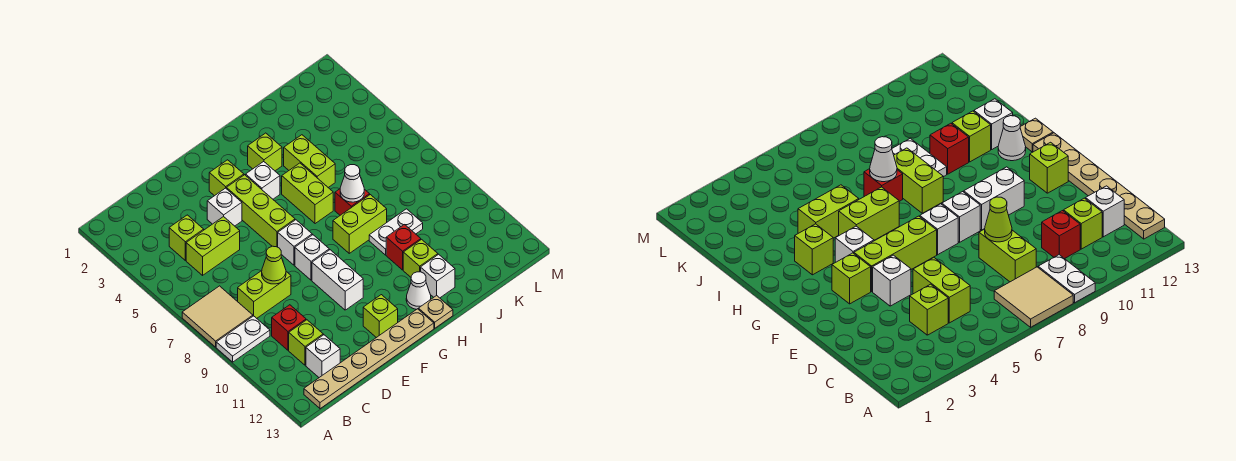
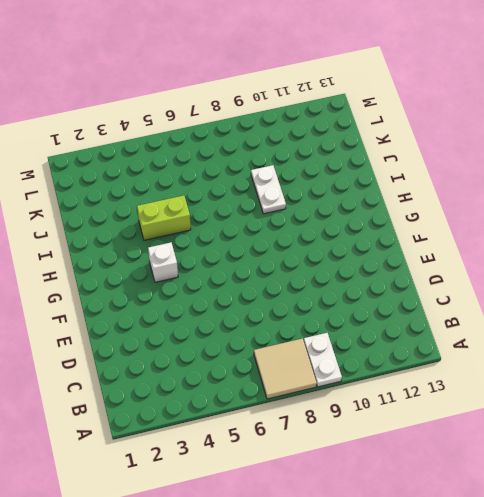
none -> tan 1x6 plate [304,309,434,409]
none -> lime 1x1 brick [169,215,204,260]
none -> lime 1x2 brick [186,216,240,275]
none -> lime 1x2 brick [238,271,291,318]

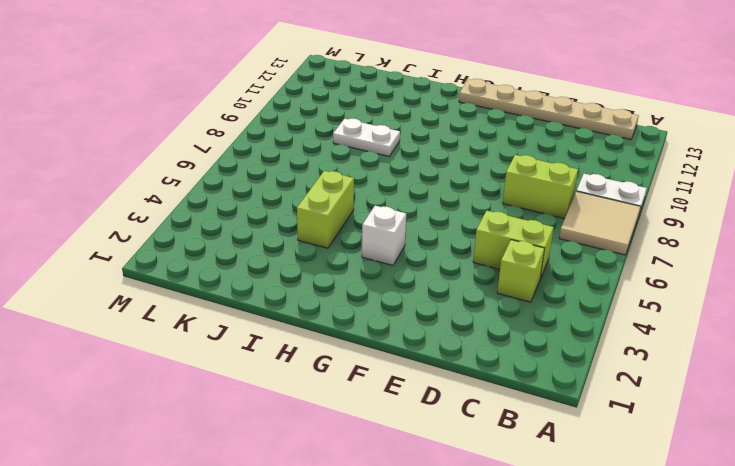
none -> red 1x1 brick [272,305,306,350]
none -> lime 1x1 brick [289,320,323,365]
none -> white 1x1 brick [306,335,340,377]
none -> white 1x1 brick [207,188,242,226]

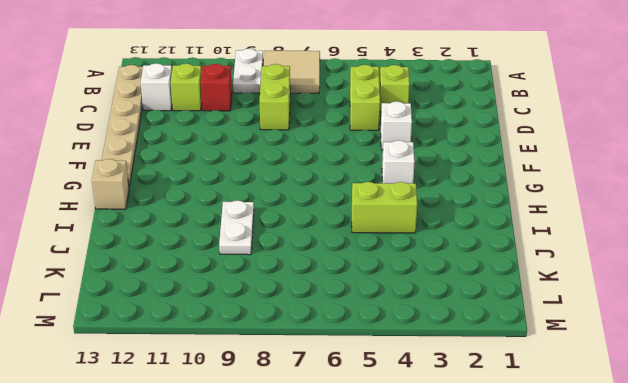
tan 1x1 brick [92,159,129,209] -> tan 1x1 plate [418,296,453,328]
none -> lime 1x1 brick [209,160,244,196]
none -> lime 1x3 brick [226,175,295,247]
none -> white 1x1 brick [278,220,312,265]
none -> white 1x1 brick [295,235,329,280]

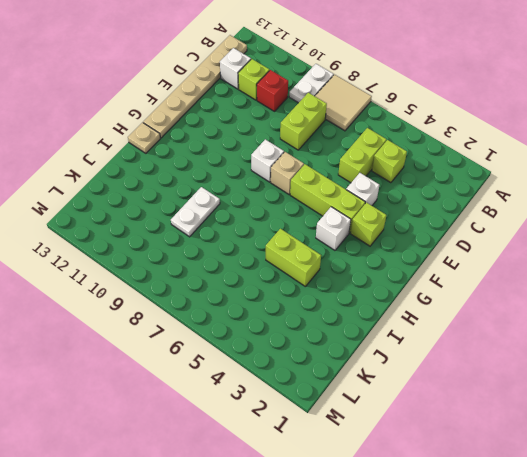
tan 1x1 brick [271,152,304,194] -> white 1x1 brick [278,220,312,265]
none -> white 1x2 brick [312,250,363,310]
none -> lime 1x1 brick [363,295,398,338]
none -> lime 1x1 brick [248,133,282,171]
none -> lime 1x2 brick [282,163,333,224]

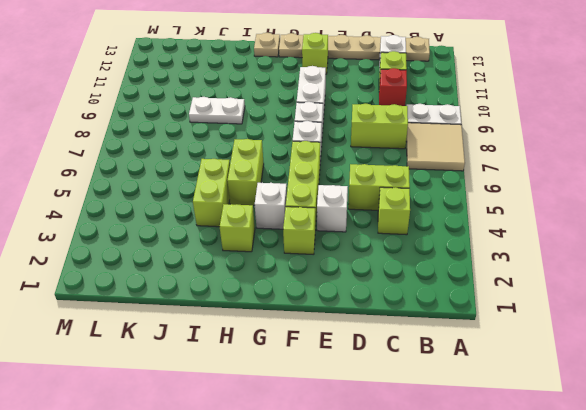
none -> lime 1x2 brick [333,195,387,253]
none -> white 1x1 cone [406,272,431,309]
none -> red 1x1 brick [335,189,370,215]
none -> red 1x1 brick [386,225,421,270]

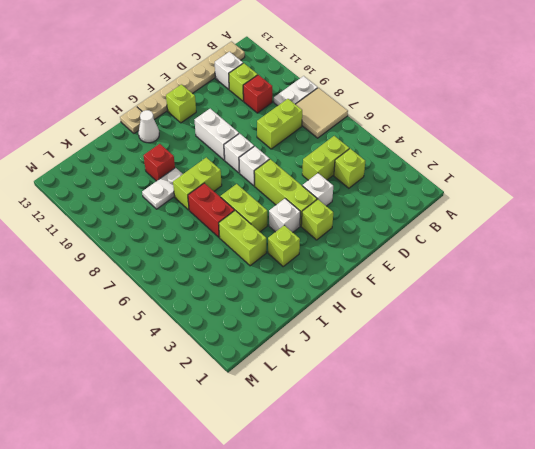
red 1x2 brick [188,183,235,237] -> red 1x1 brick [335,189,370,215]
none -> lime 1x1 brick [403,239,438,277]
none -> white 1x1 brick [421,254,455,298]
none -> lime 1x1 cone [262,246,286,284]
none -> white 1x1 cone [340,165,364,202]

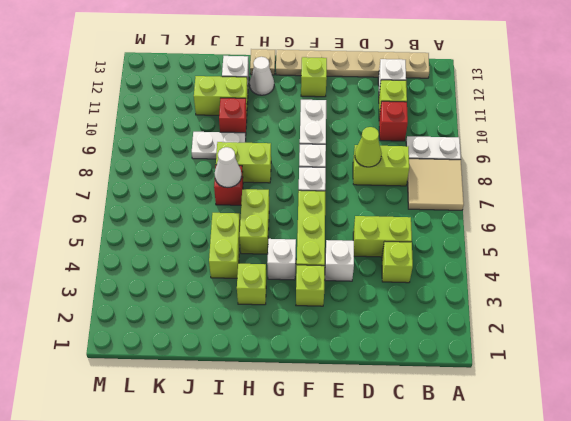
lime 1x2 brick [194,76,248,115] -> lime 1x1 brick [403,239,438,277]

